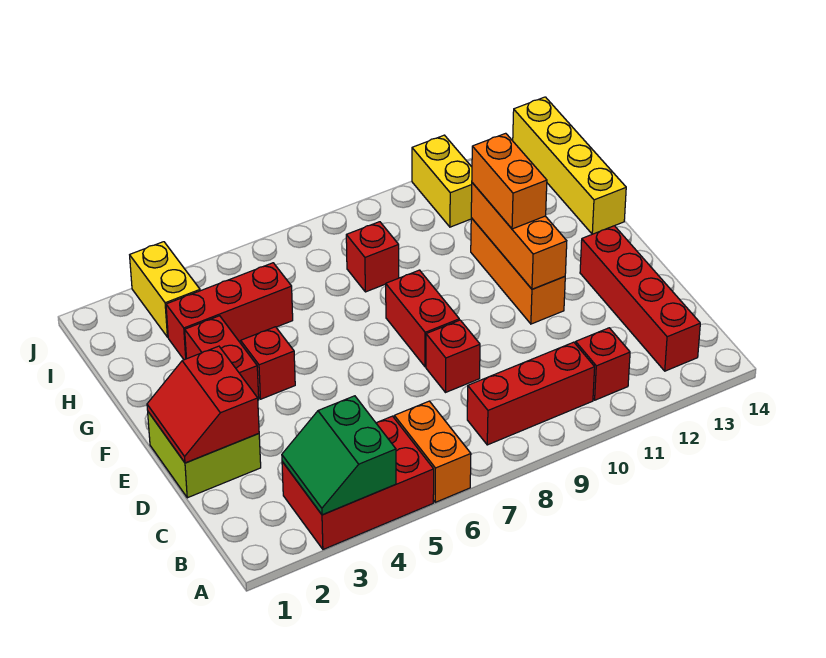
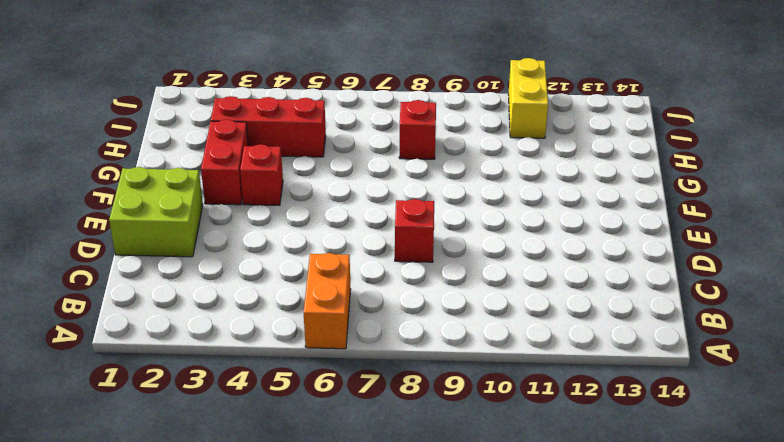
none -> red 2x3 brick [282,416,434,549]
none -> red 1x3 brick [467,342,595,445]
none -> red 1x1 brick [576,328,630,400]

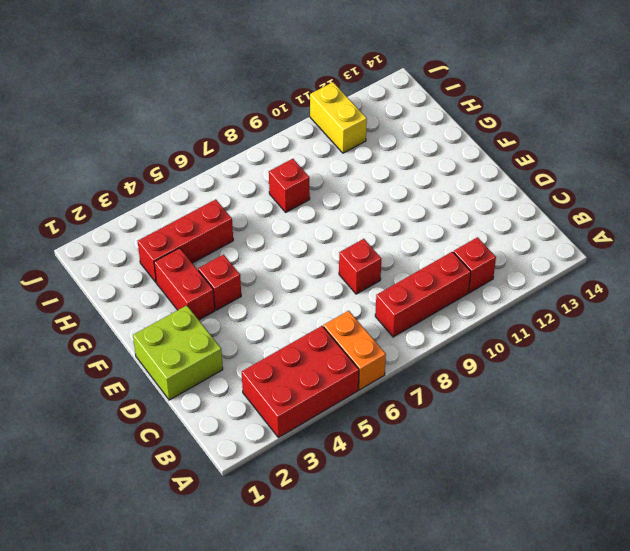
none -> red 1x4 brick [580,226,700,371]
none -> red 1x2 brick [386,270,459,367]
none -> orange 1x3 brick [471,218,565,324]

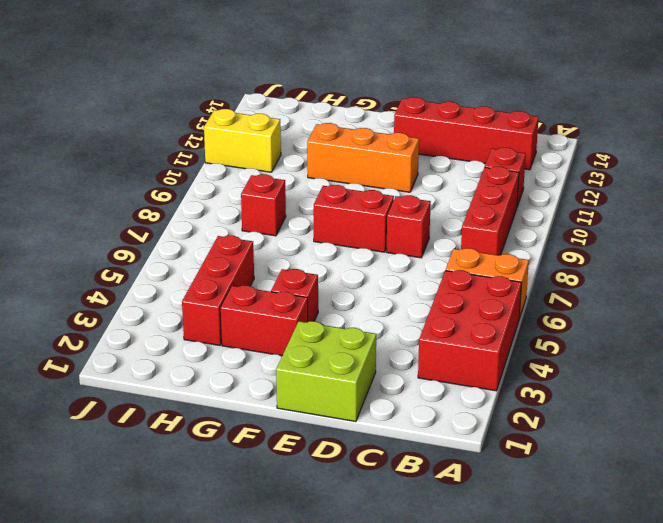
none -> yellow 1x4 brick [513,97,626,234]
none -> yellow 1x2 brick [130,242,200,337]
none -> green 2x2 slope [282,396,396,515]

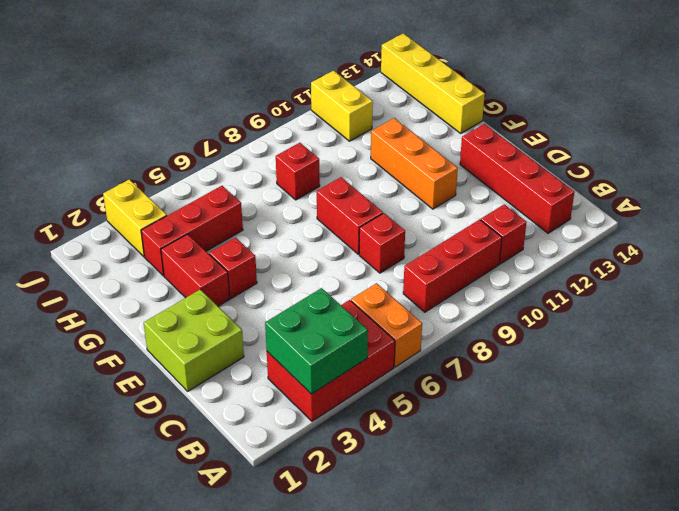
green 2x2 brick [265,288,368,394] -> green 2x2 slope [282,396,396,515]
none -> red 2x2 slope [147,346,259,463]
none -> orange 1x3 brick [471,183,567,289]
none -> orange 1x2 brick [472,133,547,229]

